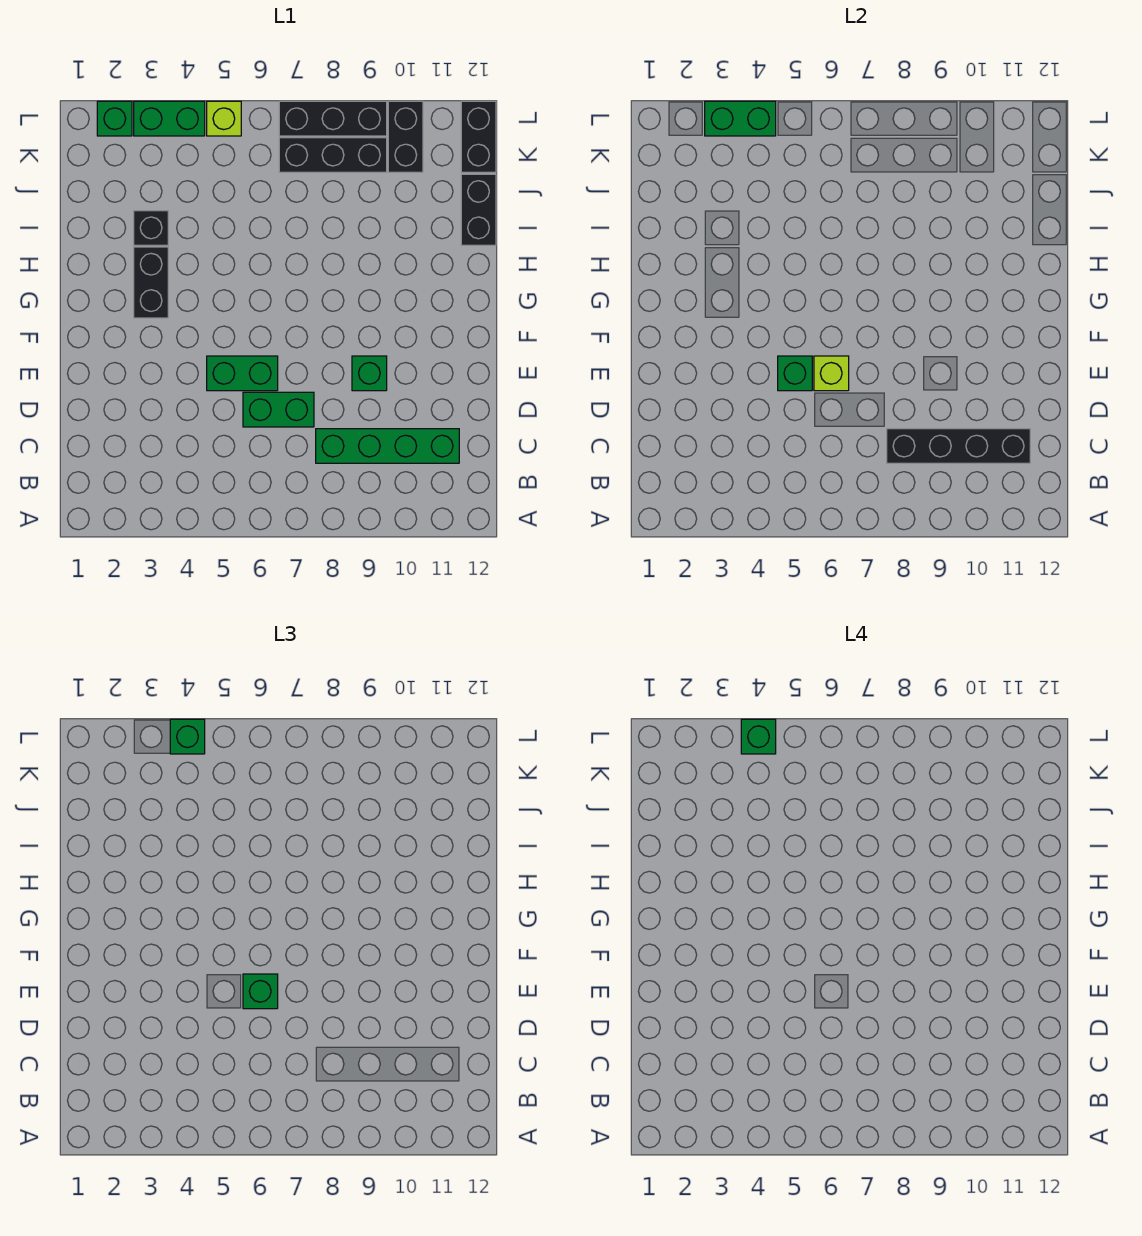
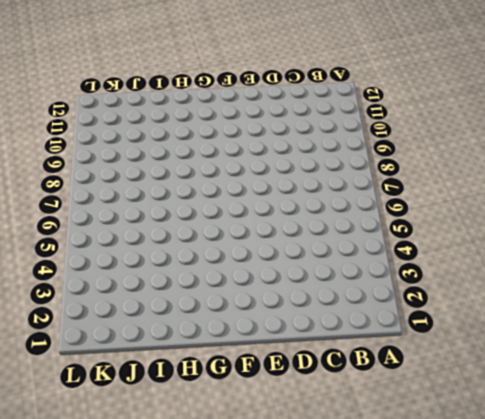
none -> green 1x4 brick [316,429,459,463]
none -> green 1x2 brick [243,392,314,427]
none -> green 1x2 brick [207,356,278,391]

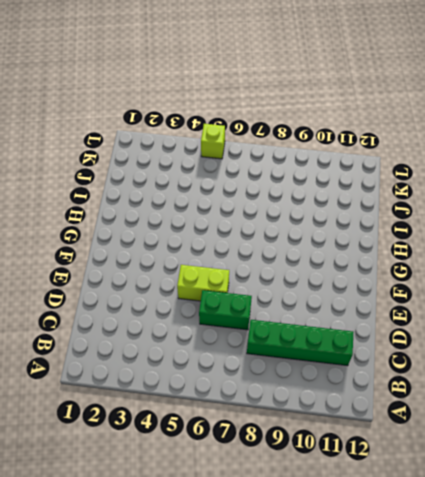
lime 1x2 brick [177,265,229,301] -> green 1x2 brick [207,356,278,391]
none -> green 1x1 brick [352,356,387,391]
none -> black 1x2 brick [134,247,168,318]
none -> black 1x1 brick [134,211,168,245]

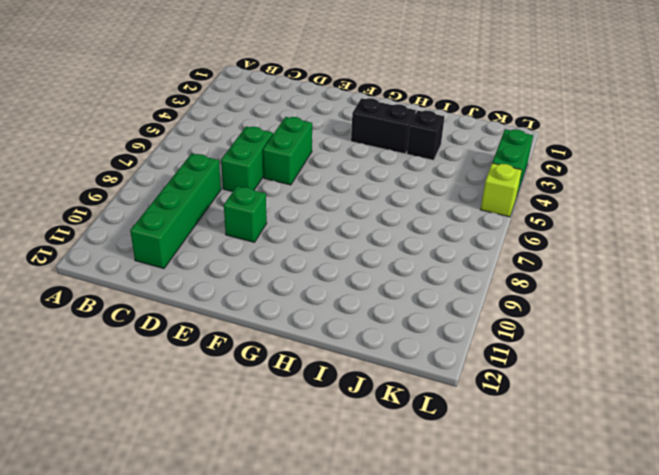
none -> black 1x2 brick [461,174,496,245]
none -> black 1x3 brick [279,138,387,172]
none -> black 1x2 brick [388,101,423,172]

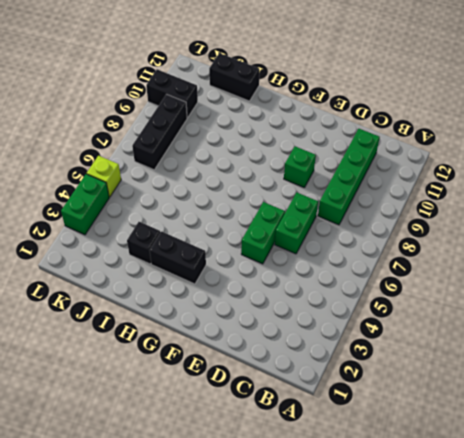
none -> black 1x2 brick [461,101,496,172]
none -> green 1x1 brick [97,101,132,136]
none -> black 1x3 brick [279,101,387,136]

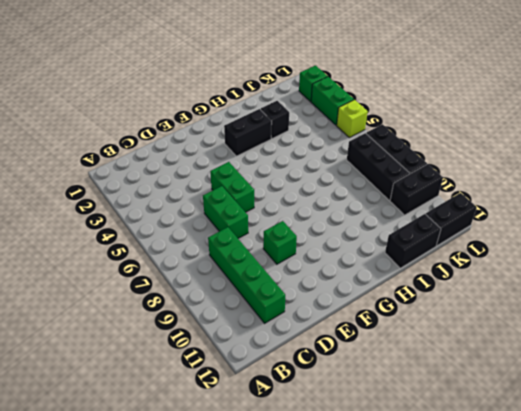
none -> black 1x4 brick [887,429,1030,463]
none -> green 1x1 brick [778,356,812,391]
none -> lime 1x1 brick [814,356,849,391]

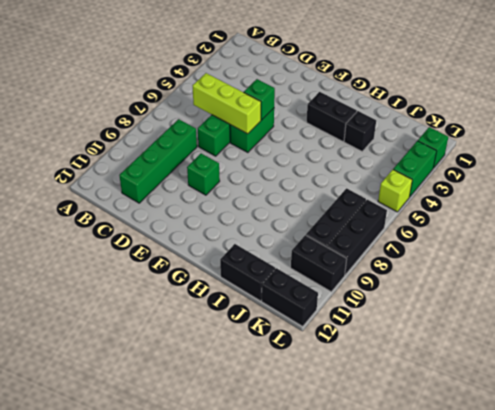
lime 1x3 brick [193,73,261,134] -> lime 1x1 brick [814,356,849,391]
none -> black 1x4 brick [887,429,1030,463]
none -> green 1x2 brick [705,101,776,136]
none -> green 1x1 brick [243,974,278,1009]

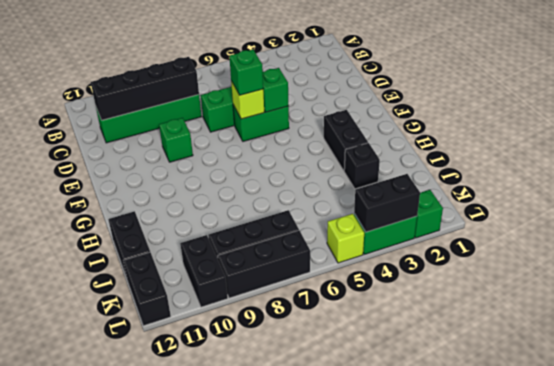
black 1x2 brick [354,174,420,232] -> green 1x2 brick [705,101,776,136]
none -> green 1x1 brick [170,719,205,754]
none -> green 1x1 brick [741,719,776,754]

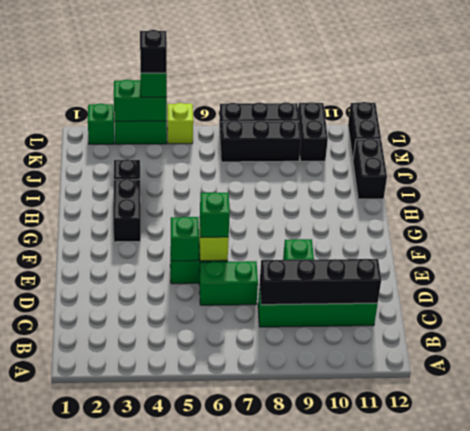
black 1x1 brick [140,30,167,73] -> green 1x1 brick [741,719,776,754]

